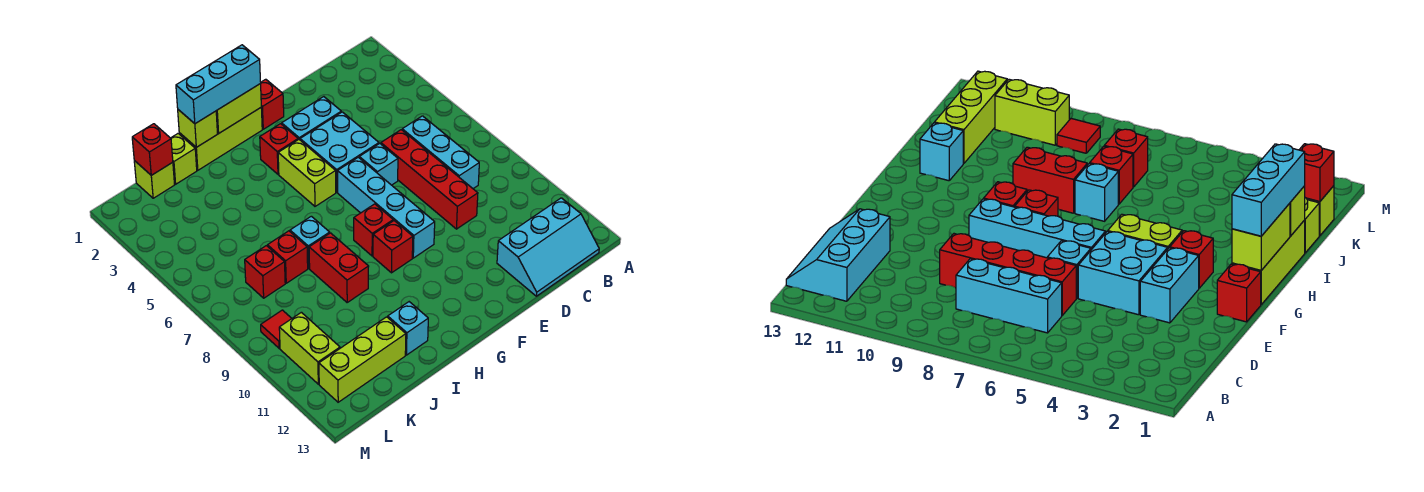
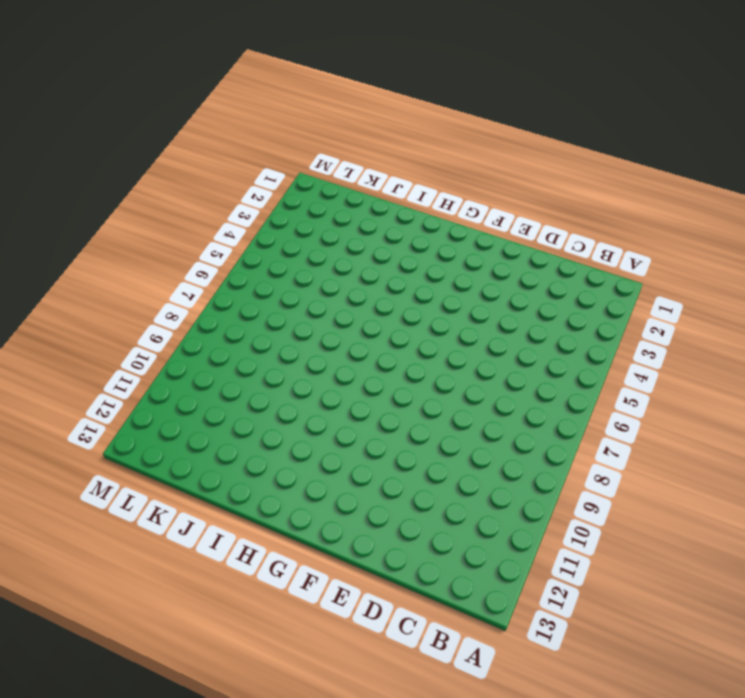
none -> cyan 2x3 slope [497,198,599,296]
none -> cyan 1x3 brick [402,116,479,189]
none -> red 1x4 brick [381,130,478,229]

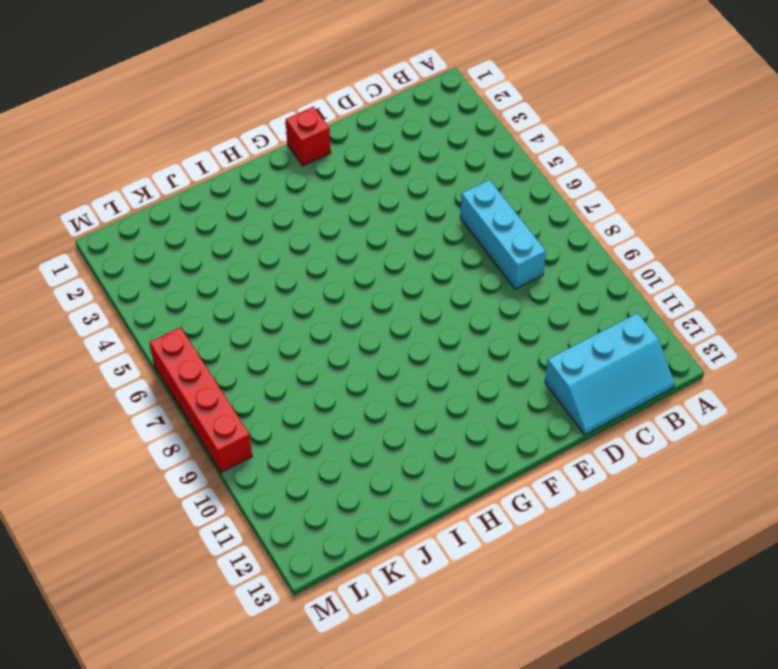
red 1x4 brick [150,327,252,472] -> red 1x4 brick moved to [381,130,478,229]
none -> cyan 1x2 brick [282,97,341,140]
none -> cyan 2x2 brick [300,112,379,192]
none -> cyan 1x1 brick [359,143,398,185]

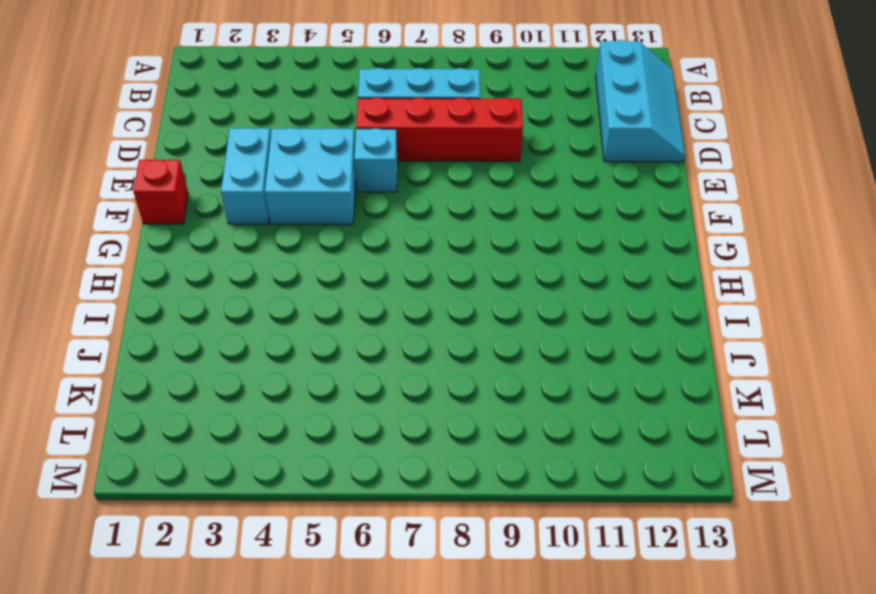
none -> cyan 1x4 brick [338,157,435,258]
none -> lime 1x3 brick [179,108,262,170]
none -> red 1x1 brick [260,124,298,174]

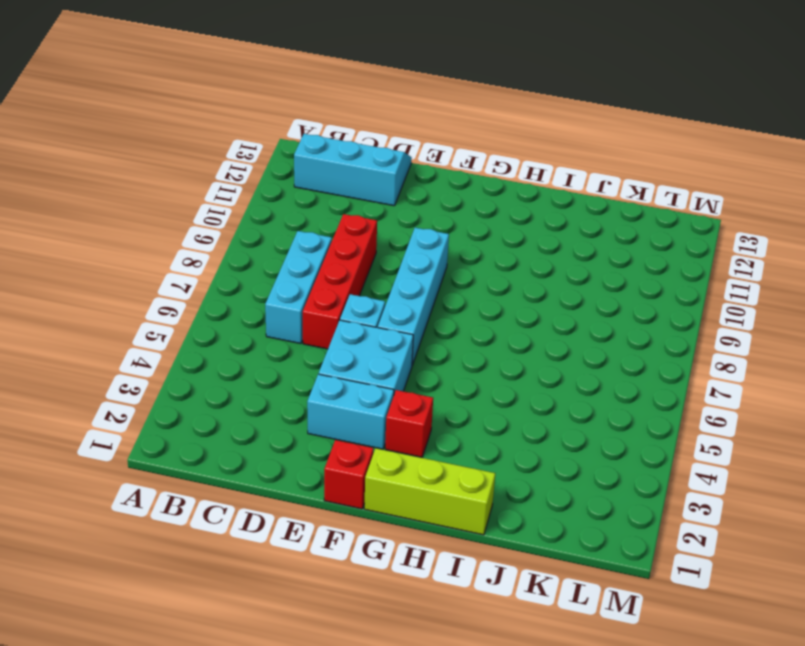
none -> lime 1x2 brick [278,140,336,206]
none -> red 1x1 brick [354,204,393,256]
none -> red 1x1 brick [373,221,413,273]

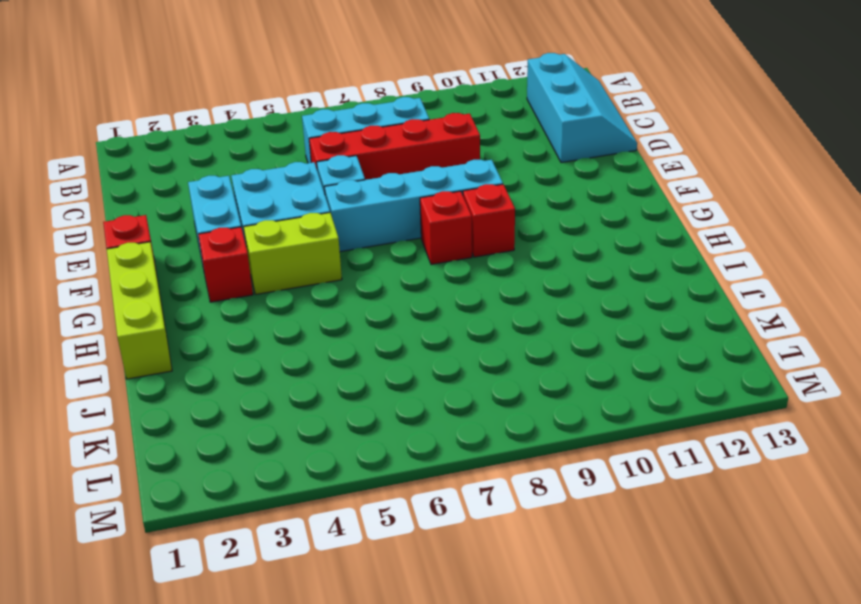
none -> cyan 1x1 brick [290,216,330,268]
none -> red 1x2 brick [309,233,369,302]
none -> cyan 1x1 brick [388,302,428,355]

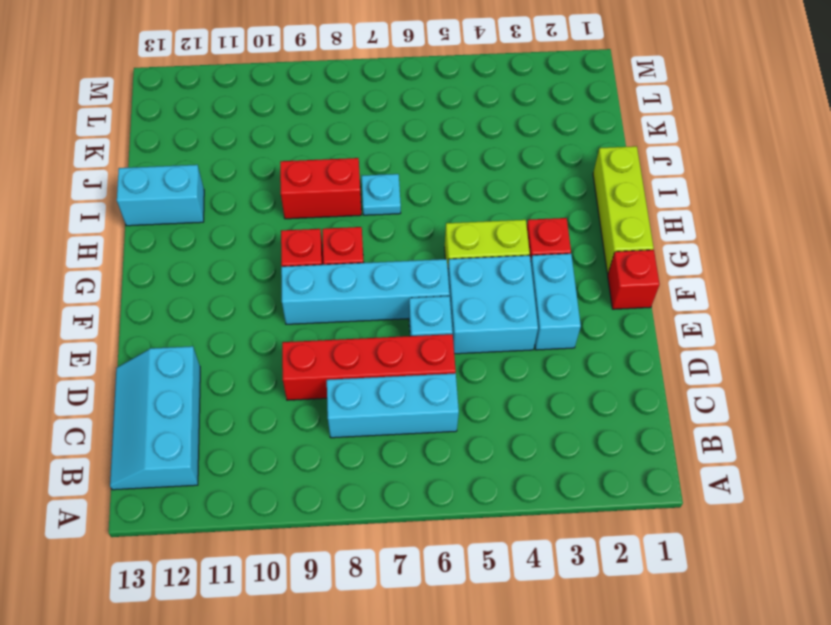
cyan 1x1 plate [362,174,401,215] -> cyan 1x1 brick [290,216,330,268]
cyan 1x2 brick [117,165,204,226] -> cyan 1x1 brick [388,302,428,355]
none -> lime 1x1 brick [171,134,197,184]
none -> red 1x1 brick [267,231,308,283]
none -> lime 1x3 brick [319,317,406,402]

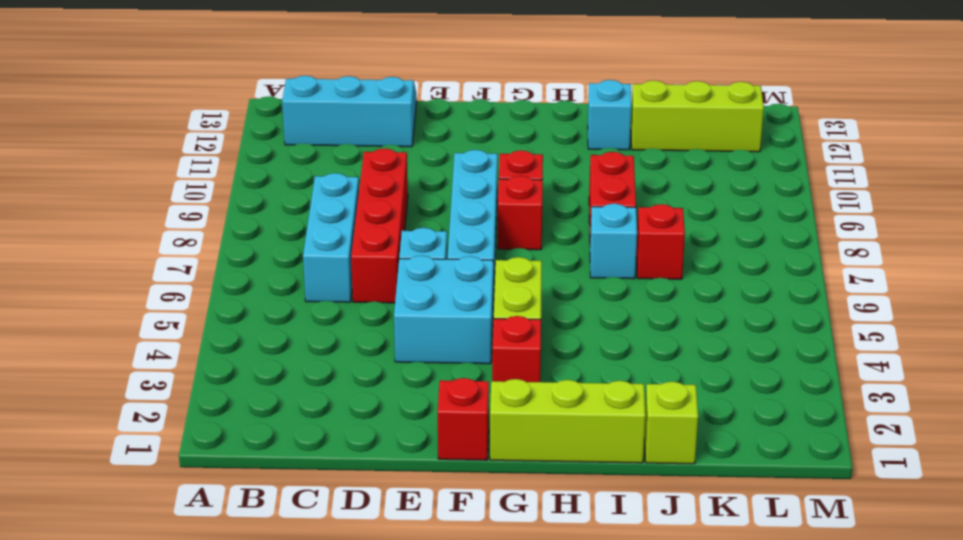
none -> cyan 1x2 brick [282,97,341,140]
none -> lime 1x1 brick [134,161,175,198]
none -> red 1x1 brick [245,246,285,298]

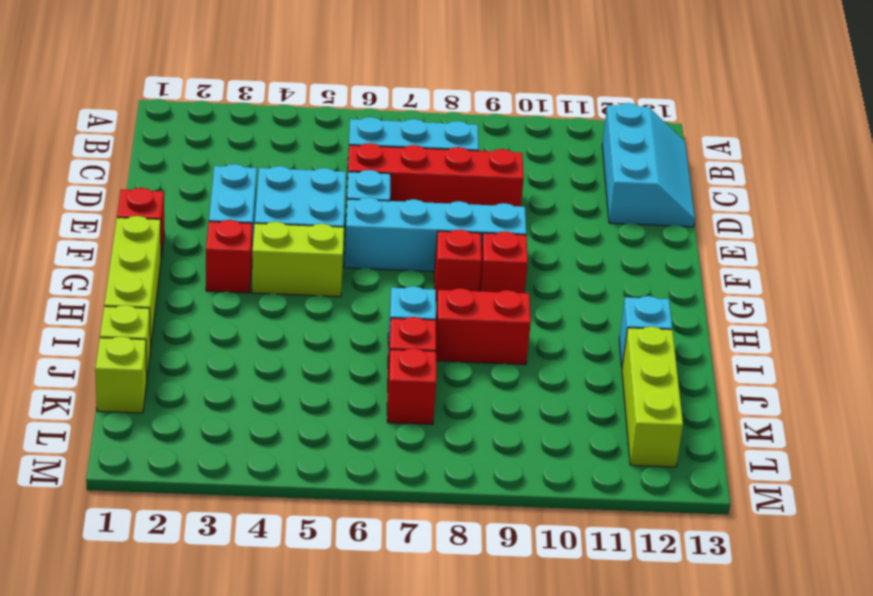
none -> red 1x1 tile [261,310,292,348]
none -> lime 1x2 brick [279,312,340,384]
none -> lime 1x2 brick [216,84,261,133]

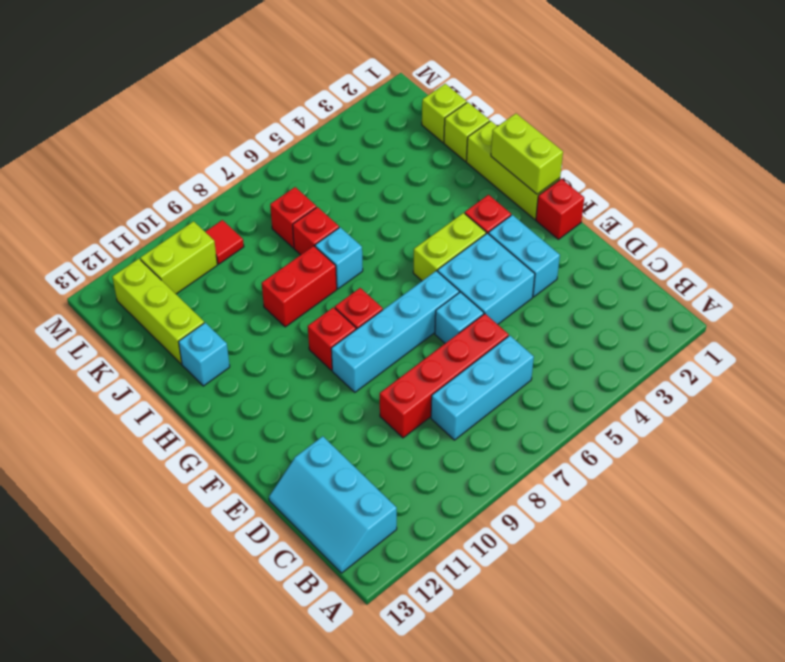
none -> lime 1x1 brick [178,110,217,147]
none -> red 1x1 brick [132,124,173,175]
none -> cyan 1x3 brick [176,45,261,124]

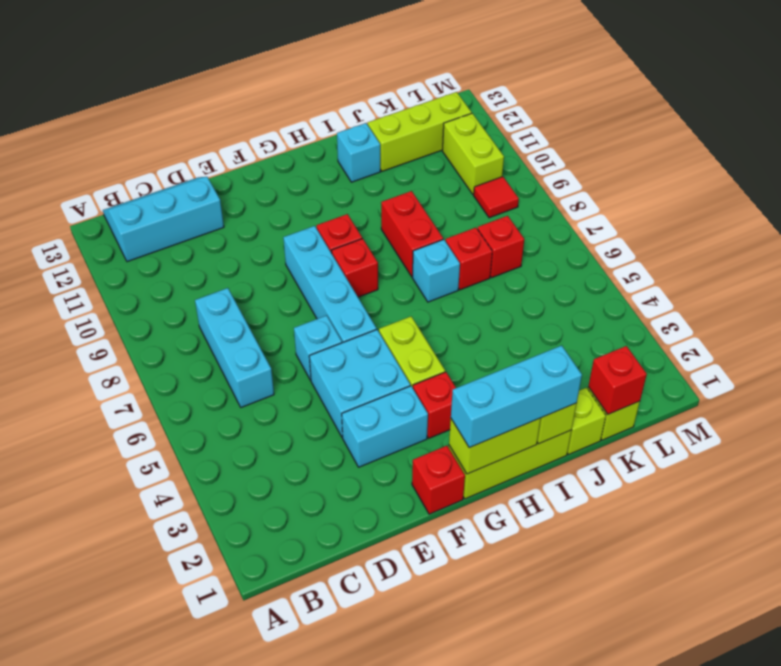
none -> red 1x4 brick [381,130,478,229]

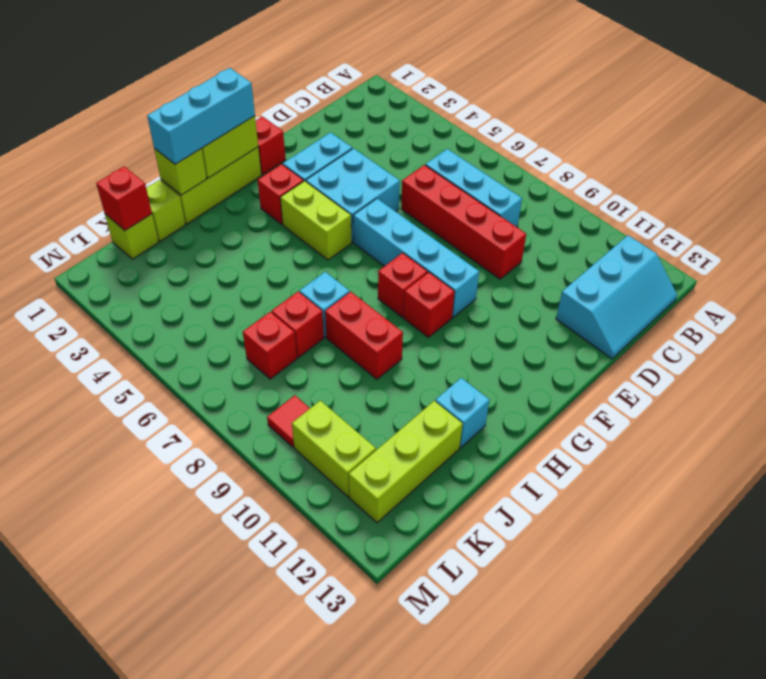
none -> cyan 1x1 brick [359,143,398,185]

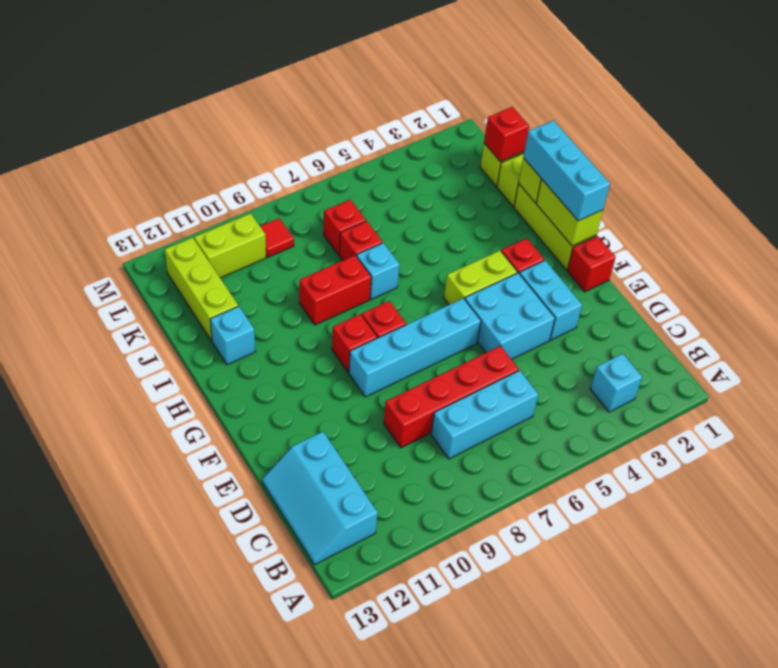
cyan 1x1 brick [590,354,642,412] -> cyan 1x1 brick moved to [359,143,398,185]

